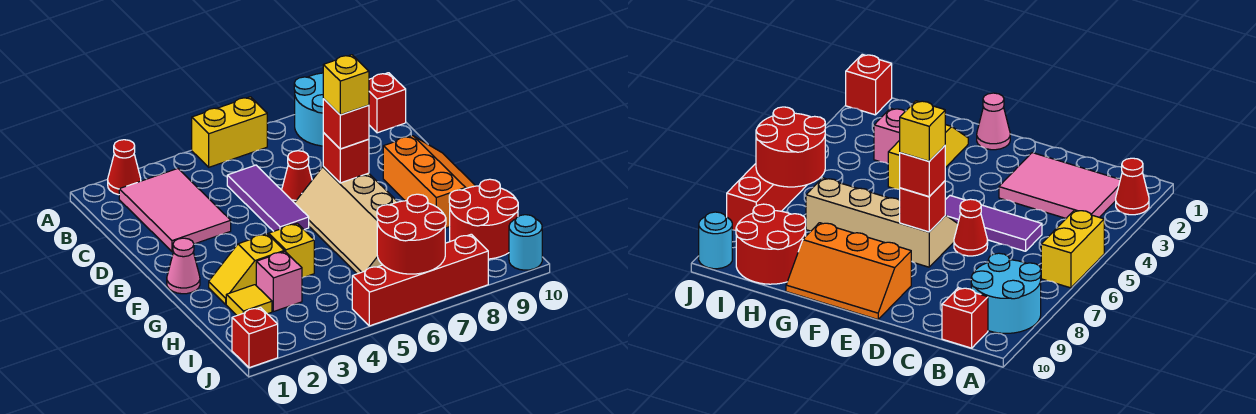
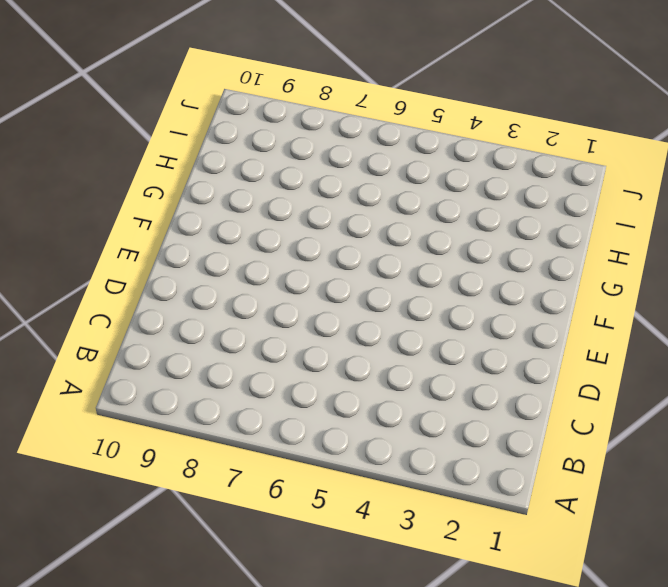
none -> red 1x1 cone [108,140,141,195]
none -> yellow 1x2 brick [192,97,267,167]
none -> cyan 2x2 round brick [294,73,324,146]

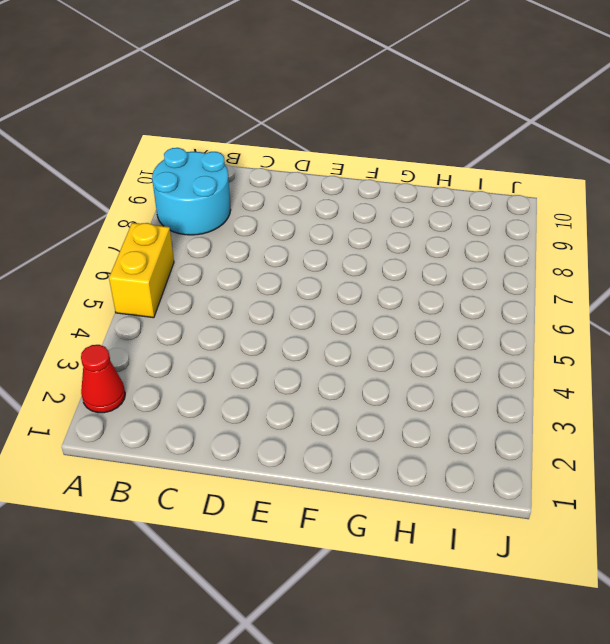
none -> pink 2x3 tile [119,169,231,252]
none -> red 1x1 brick [369,73,406,133]
none -> purple 1x3 tile [227,165,309,231]

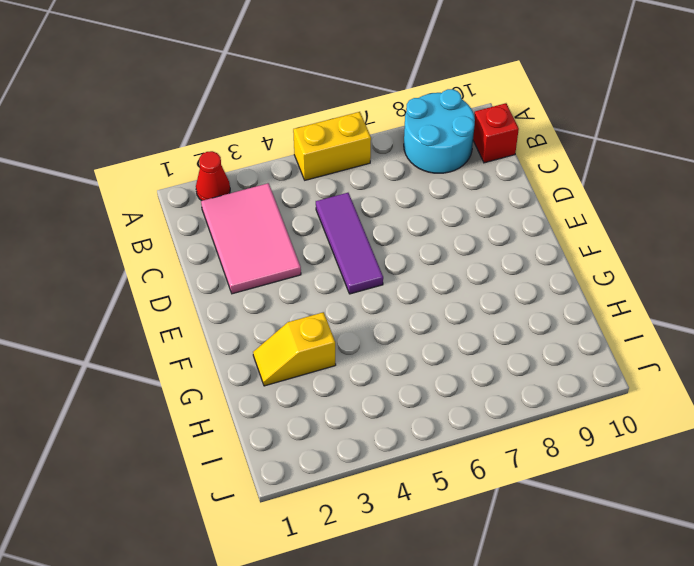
none -> red 1x1 cone [282,151,312,203]
none -> tan 2x4 slope [295,167,397,274]
none -> orange 2x3 slope [383,136,475,228]

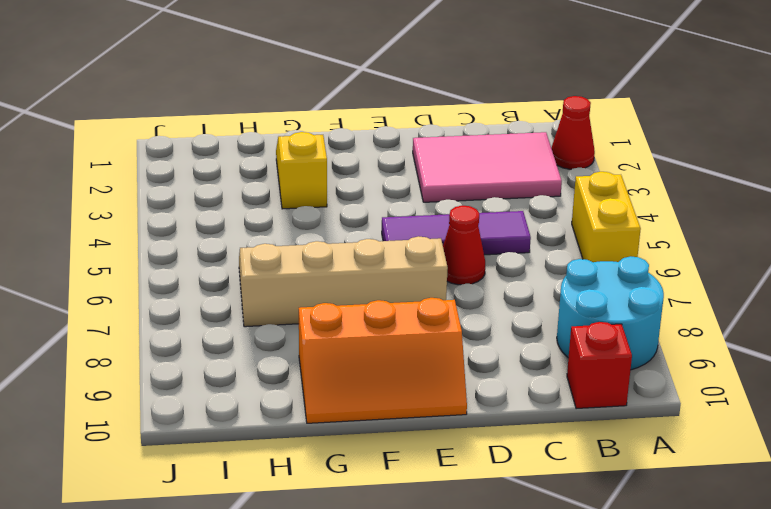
none -> pink 1x1 cone [167,238,200,294]
none -> yellow 1x1 brick [269,223,314,278]
none -> yellow 1x1 tile [226,285,272,315]

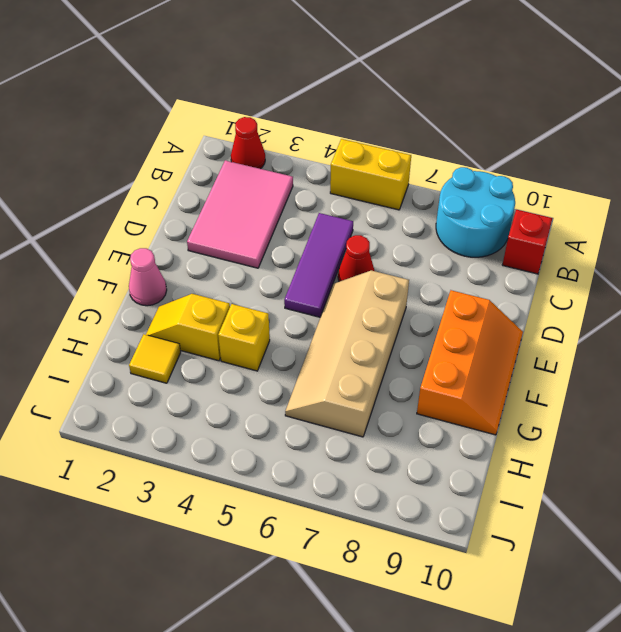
none -> pink 1x1 brick [256,251,302,312]
none -> red 2x2 round brick [449,179,518,259]
none -> red 1x1 brick [232,308,278,368]

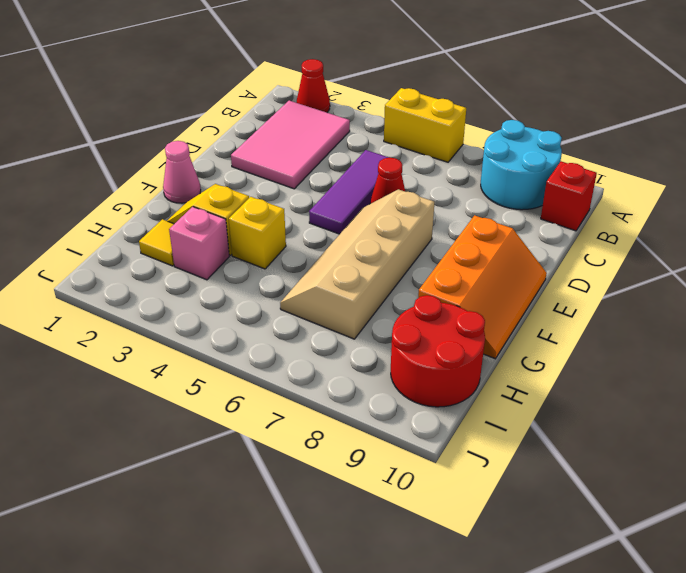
none -> red 1x1 brick [232,308,278,368]
none -> red 1x4 brick [352,234,488,326]
none -> cyan 1x1 round brick [509,215,542,270]

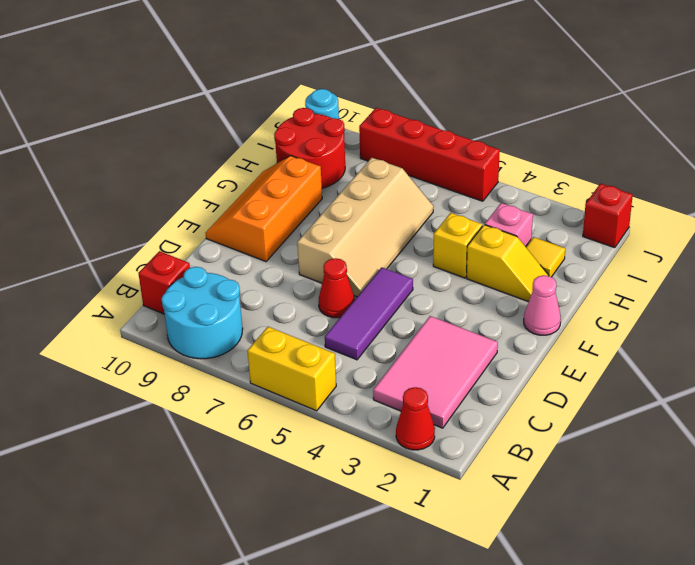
none -> red 1x1 brick [323,133,369,183]
none -> red 2x2 round brick [377,194,446,274]
none -> red 1x1 brick [323,99,369,149]

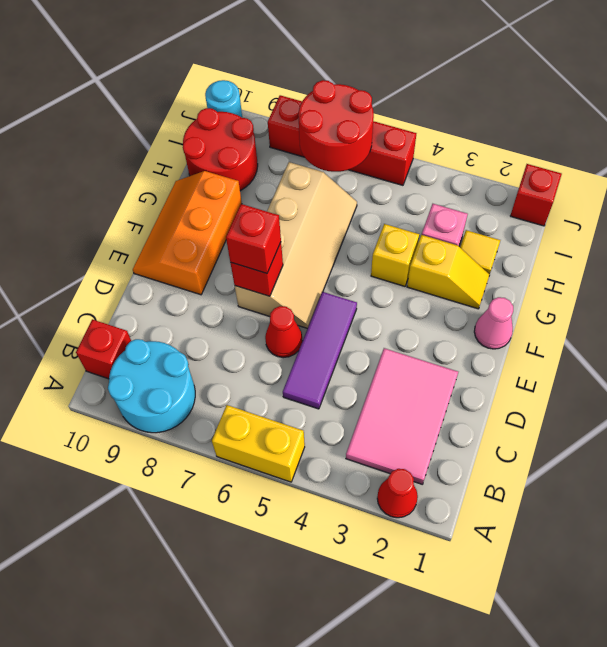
none -> yellow 1x1 brick [323,55,369,115]

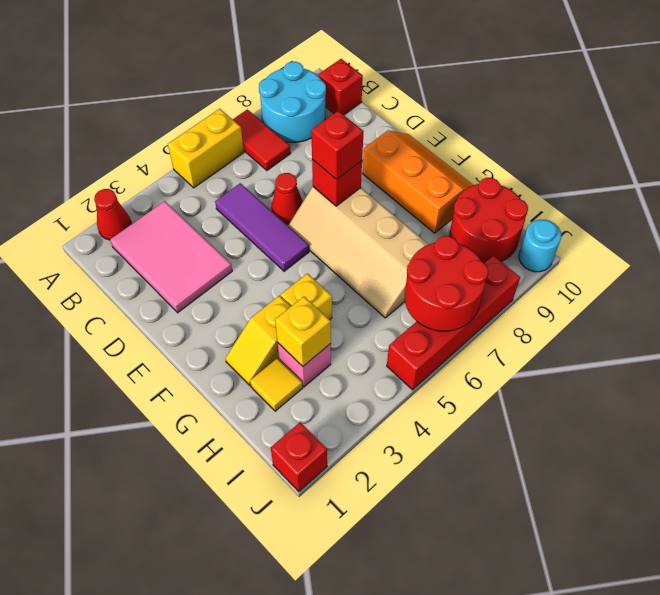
red 1x2 tile [233,109,291,170] -> none
yellow 1x1 brick [275,296,331,366] -> yellow 1x1 brick moved to [323,55,369,115]
none -> pink 1x1 cone [167,238,200,294]

